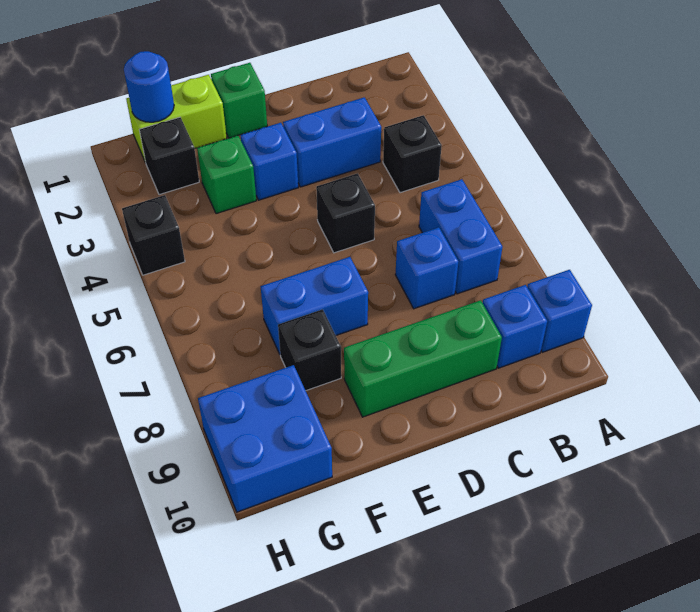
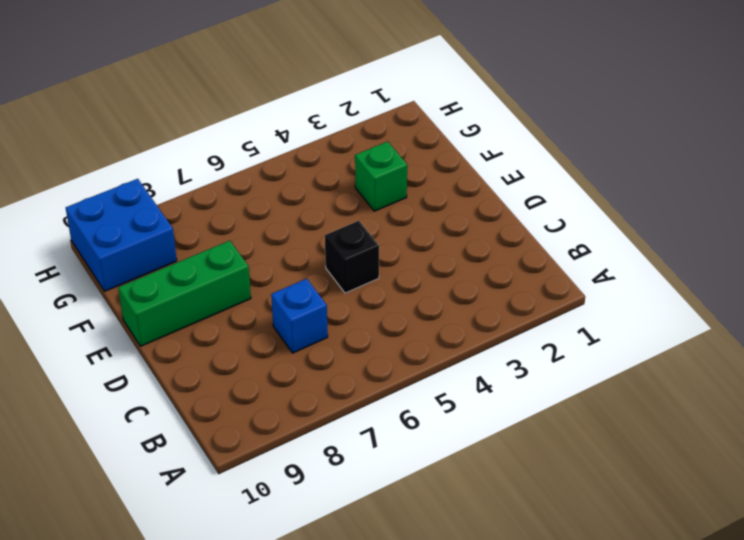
green 1x3 brick [118,241,251,346] -> green 1x3 brick turned to [344,300,502,417]
none -> blue 1x1 brick [527,270,592,352]
none -> black 1x1 brick [383,115,442,193]
none -> blue 1x2 brick [419,179,502,294]

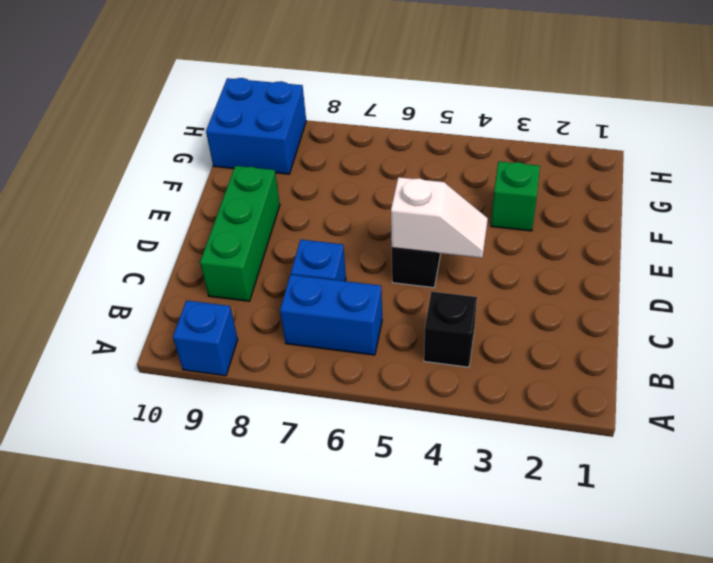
white 1x2 slope [391,177,488,258] -> none
none -> blue 1x1 brick [483,285,547,368]
none -> blue 1x2 brick [283,97,381,187]
none -> green 1x1 brick [211,63,267,138]

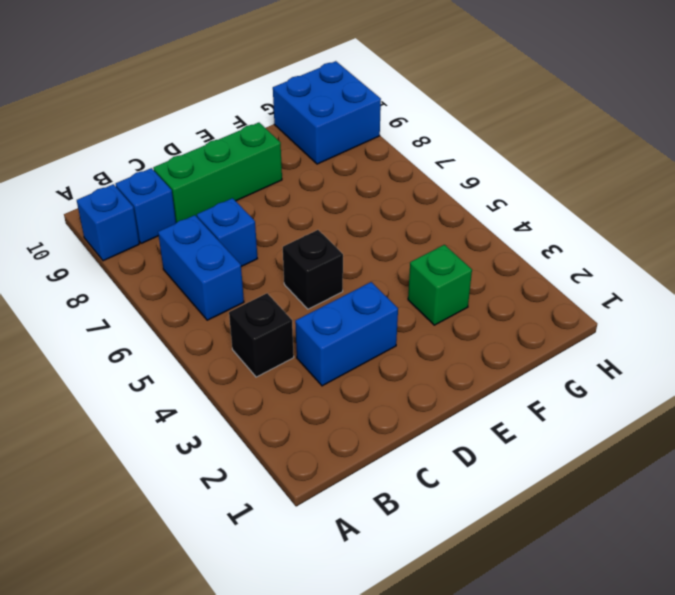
none -> green 1x1 brick [211,63,267,138]
none -> blue 1x1 brick [241,123,298,200]
none -> blue 1x2 brick [261,257,368,354]

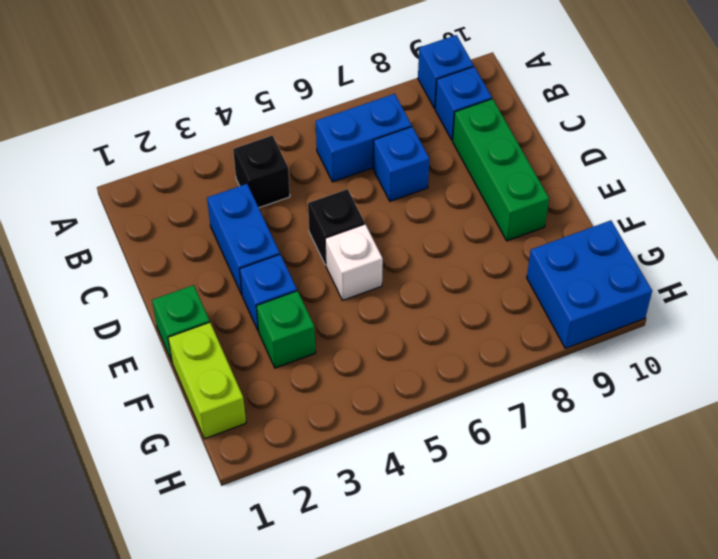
white 1x1 brick [325,224,383,300] -> none
none -> blue 1x2 brick [261,257,368,354]
none -> black 1x1 brick [278,309,341,391]
none -> black 1x1 brick [139,117,199,195]

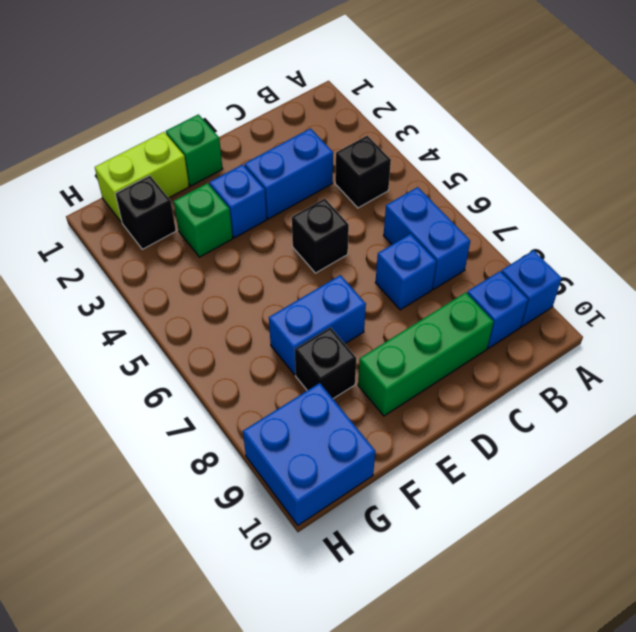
none -> black 1x1 brick [122,195,185,275]
none -> blue 1x1 round brick [124,51,174,122]

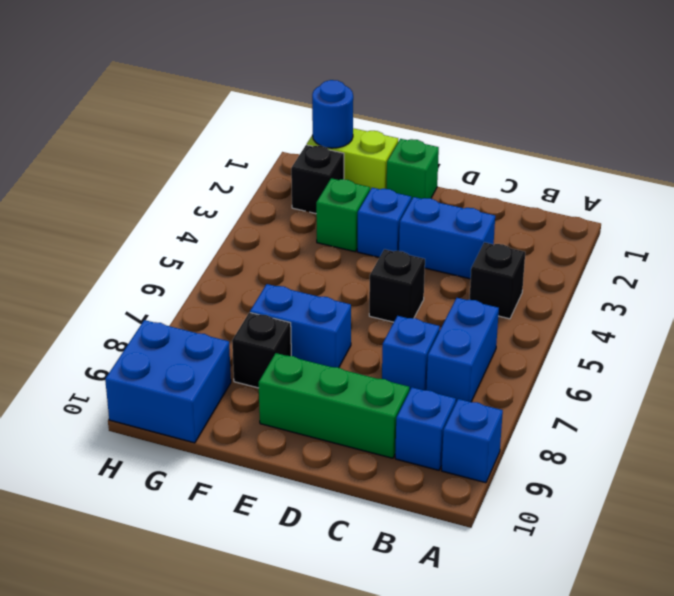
none -> black 1x1 brick [122,195,185,275]

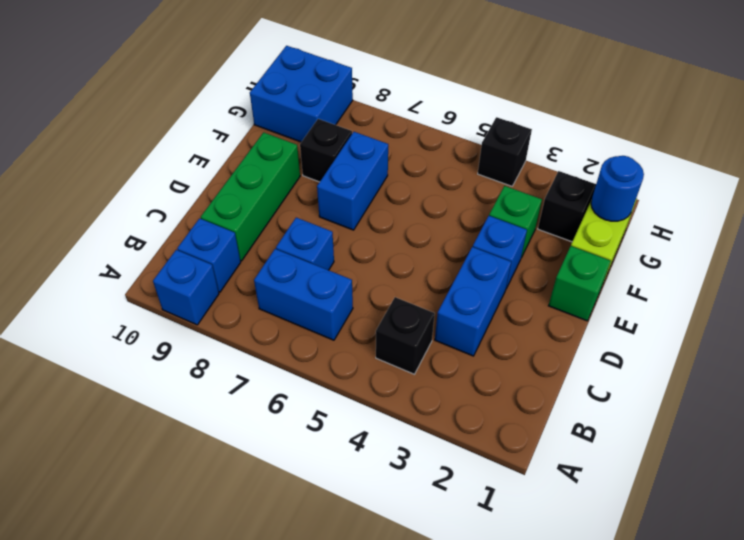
none -> black 1x1 brick [316,173,375,253]

